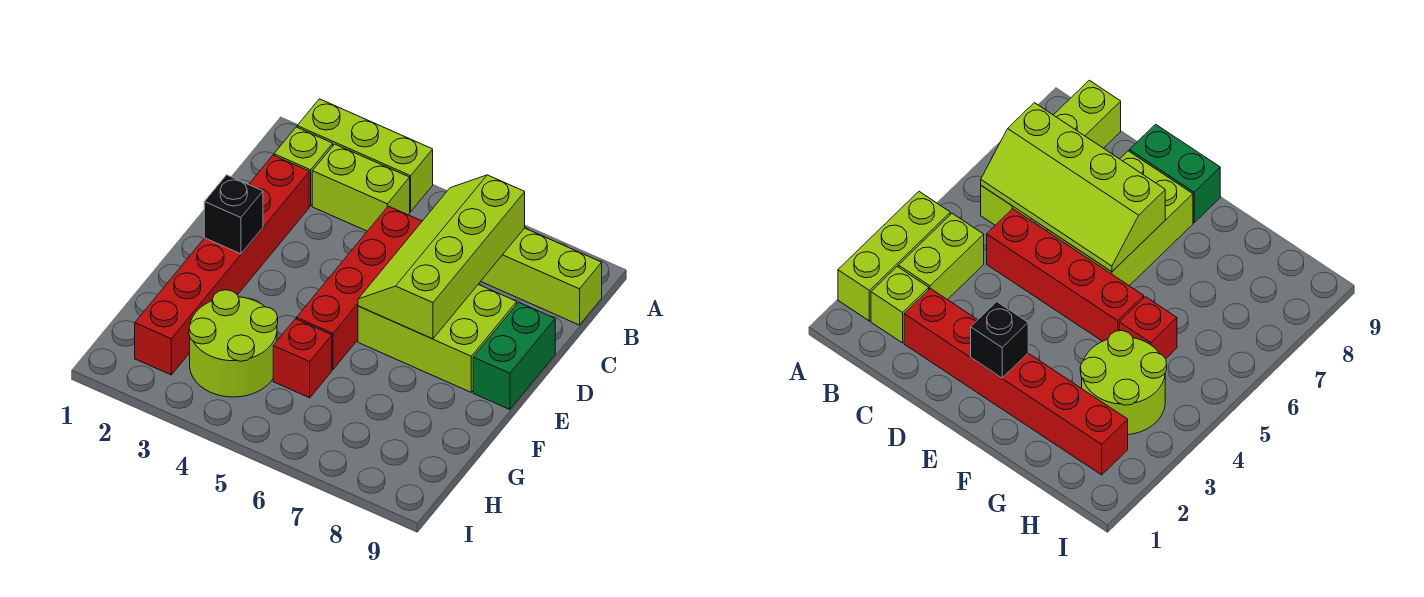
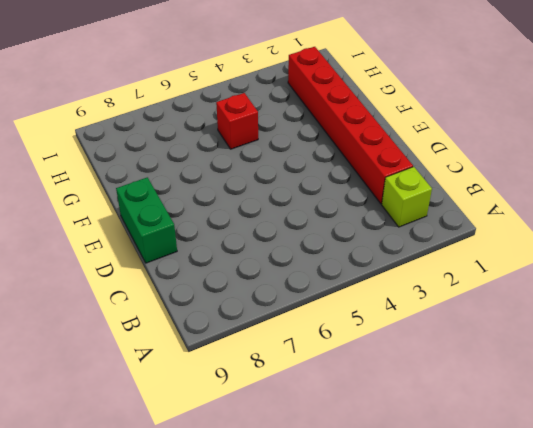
none -> lime 1x3 brick [297,99,433,212]
none -> lime 1x2 brick [312,144,410,231]
none -> lime 1x4 brick [481,228,602,325]

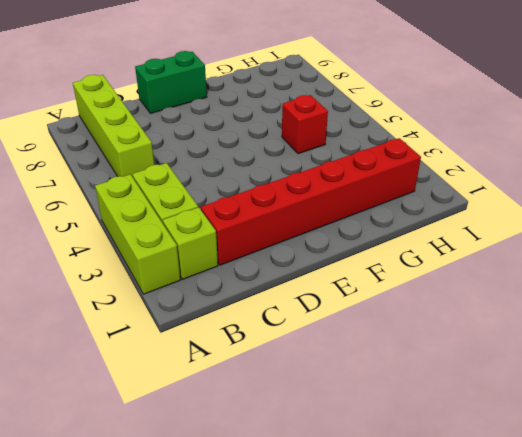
none -> red 1x4 brick [296,206,422,370]
none -> lime 2x3 brick [358,284,517,392]
none -> lime 2x2 round brick [189,290,278,397]

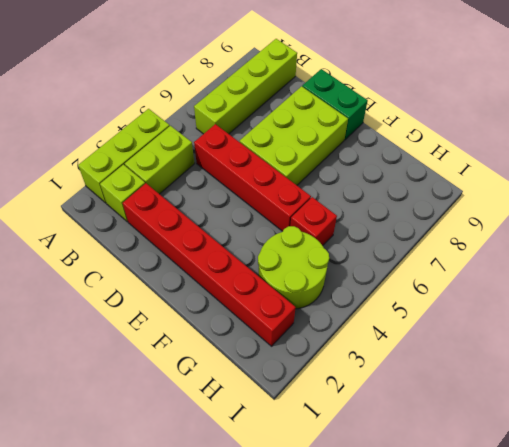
none -> lime 2x4 slope [358,175,525,339]
none -> black 1x1 brick [204,175,263,254]

